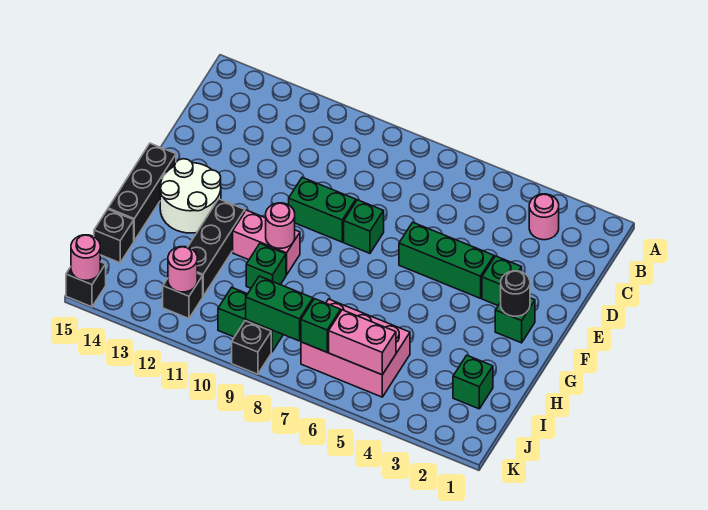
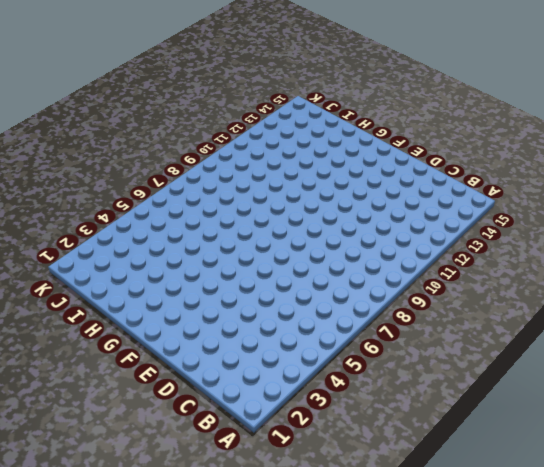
none -> pink 1x1 round brick [529,194,559,240]
none -> green 1x1 brick [482,256,522,305]
none -> green 1x3 brick [399,222,494,298]

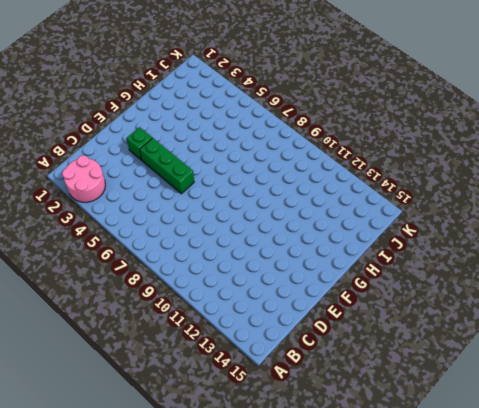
pink 2x2 round brick [62,156,105,202] -> pink 1x1 round brick [529,194,559,240]
none -> green 1x1 brick [344,200,384,253]
none -> green 1x2 brick [289,177,356,242]
none -> green 1x1 brick [495,298,535,343]

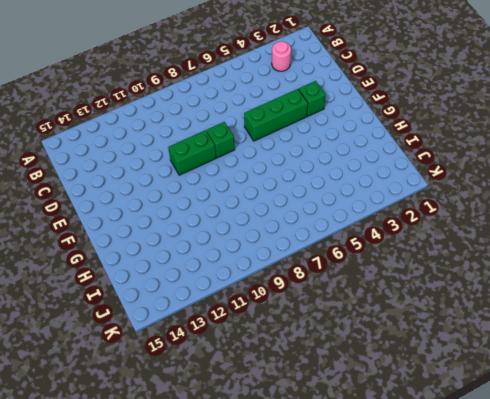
none -> green 1x1 brick [495,298,535,343]
none -> white 2x2 round brick [160,159,221,233]
none -> black 1x3 brick [108,143,176,241]

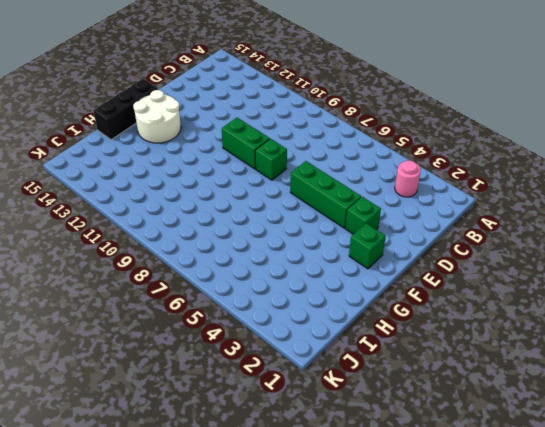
none -> pink 1x2 brick [233,210,300,275]
none -> black 1x3 brick [188,199,245,296]
none -> green 1x1 brick [246,244,286,288]

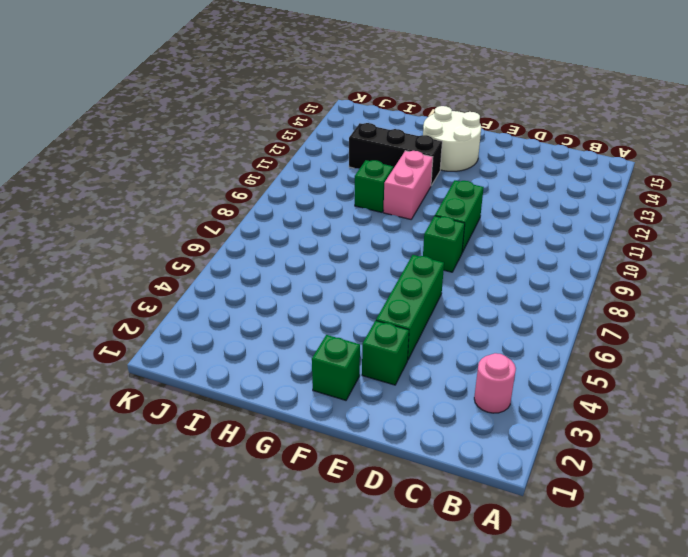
none -> black 1x3 brick [108,143,176,241]
none -> green 1x1 brick [453,355,493,409]
none -> pink 2x3 brick [301,299,410,397]

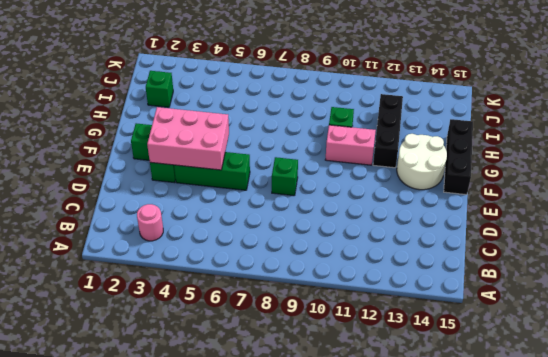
pink 2x3 brick [147,107,229,170] -> pink 2x3 brick moved to [301,299,410,397]
none -> green 1x2 brick [289,177,356,242]
none -> black 1x1 brick [94,209,134,263]
none -> green 1x2 brick [218,287,283,352]

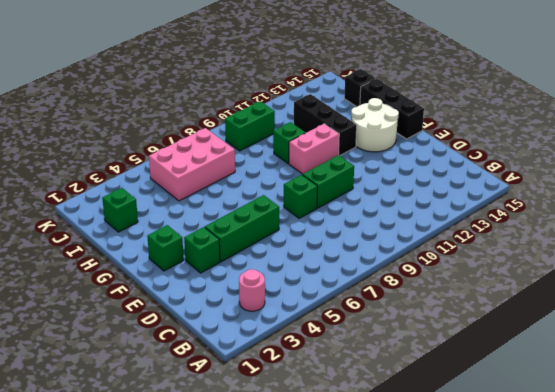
none -> black 1x1 brick [163,273,203,318]
none -> black 1x1 brick [232,321,271,374]
none -> black 1x1 brick [66,262,106,307]

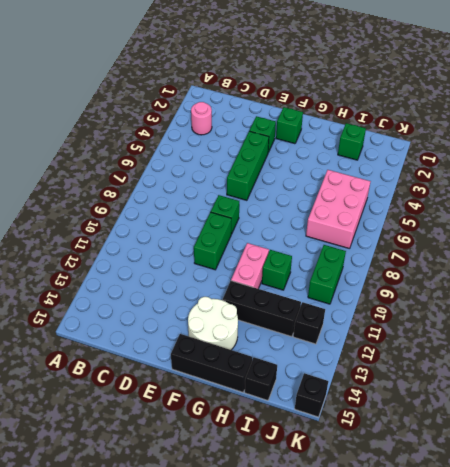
none -> black 1x1 brick [232,321,271,374]
none -> black 1x1 round brick [501,271,530,316]
none -> pink 1x1 round brick [266,203,295,248]

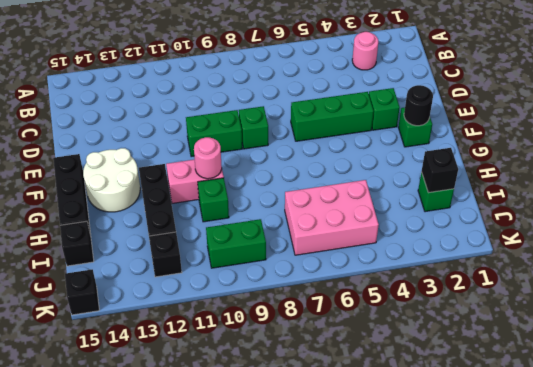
black 1x1 brick [422,148,458,193] -> black 1x1 brick moved to [232,321,271,374]
none -> pink 1x2 brick [329,310,396,375]
none -> green 1x1 brick [301,299,341,352]
none -> green 1x2 brick [246,276,313,341]

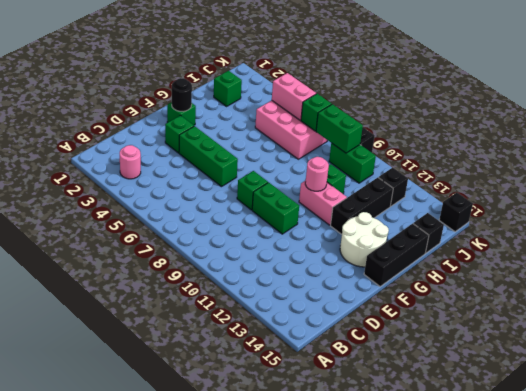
none -> pink 1x1 round brick [168,247,197,292]
none -> pink 1x1 round brick [71,235,100,280]

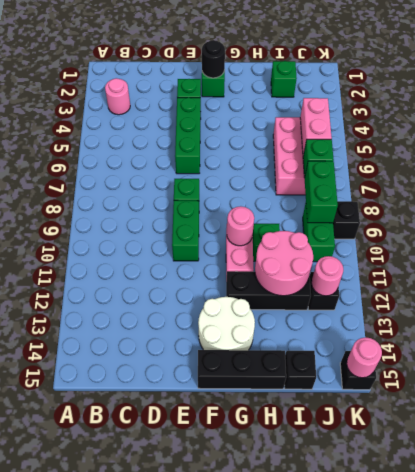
pink 2x2 round brick [255,231,313,296] -> none

